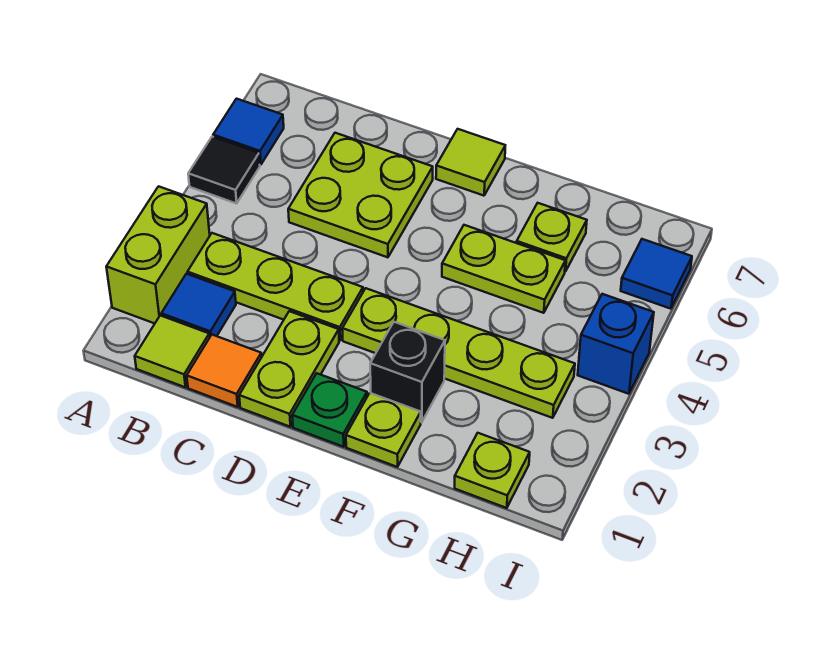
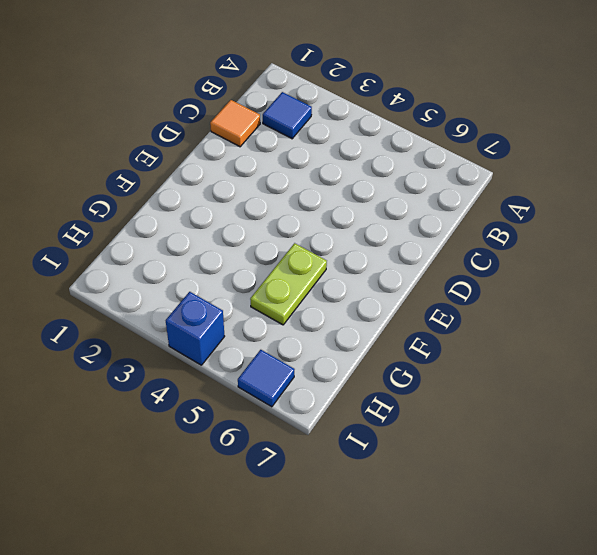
none -> lime 1x2 brick [106,186,210,323]
none -> black 1x1 tile [188,137,260,204]
none -> blue 1x1 tile [213,99,284,165]

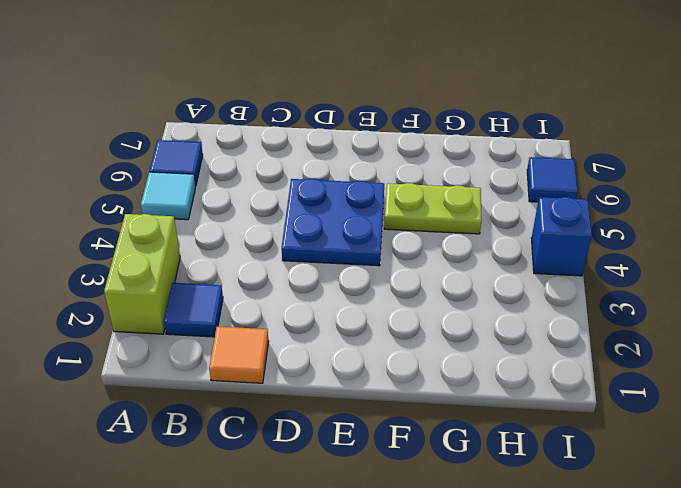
cyan 1x1 tile [141,172,196,220] -> black 1x1 tile [188,137,260,204]
blue 2x2 plate [282,179,384,266] -> lime 2x2 plate [288,133,433,257]
none -> lime 1x1 tile [135,315,210,387]
none -> lime 1x3 plate [188,233,363,340]
none -> lime 1x2 plate [239,311,339,427]

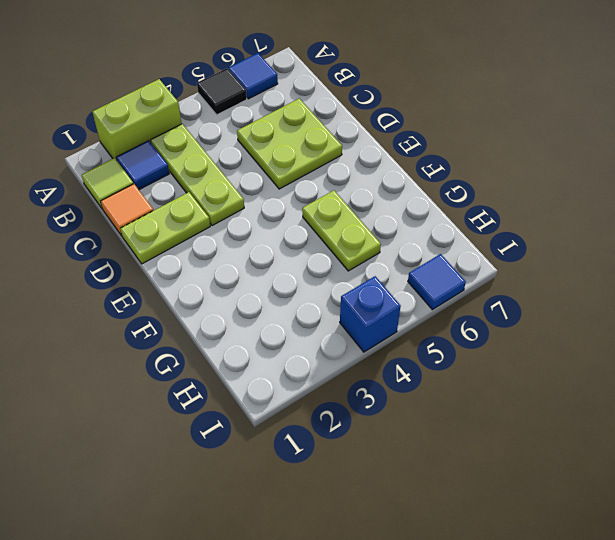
none -> green 1x1 plate [292,373,367,447]
none -> lime 1x4 plate [342,288,575,418]
none -> lime 1x1 tile [436,129,505,196]

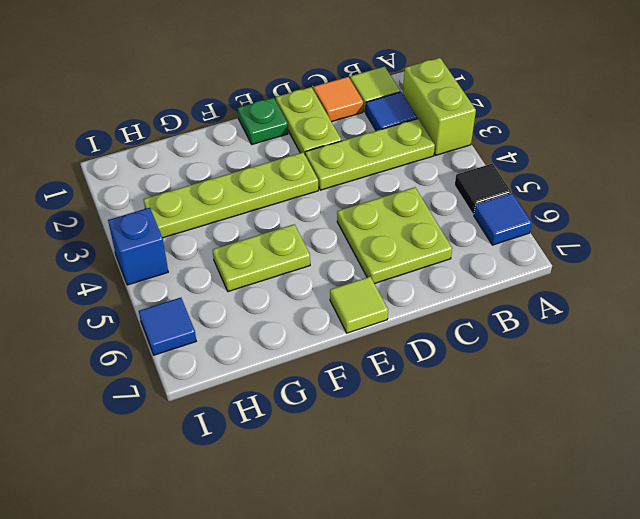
none -> lime 1x1 plate [346,393,421,467]
none -> black 1x1 brick [370,322,445,422]
none -> lime 1x1 plate [517,203,587,272]

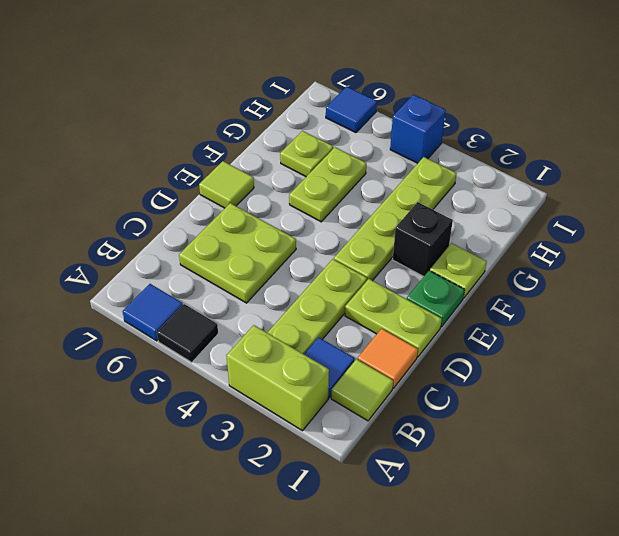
none -> lime 1x1 plate [455,433,530,508]

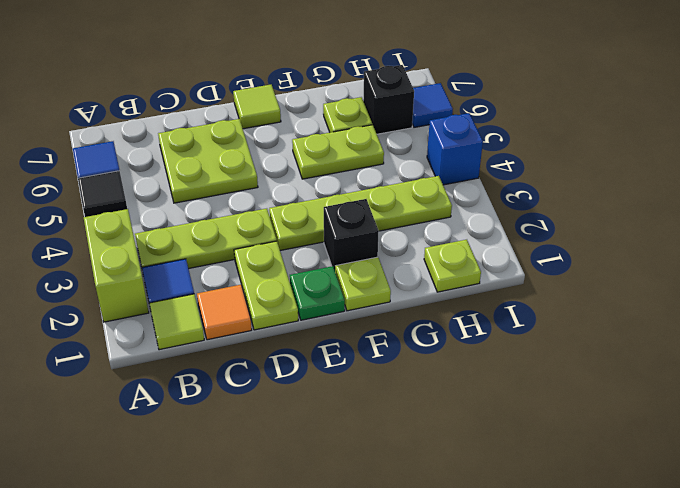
black 1x1 brick [363,65,414,134] -> none

